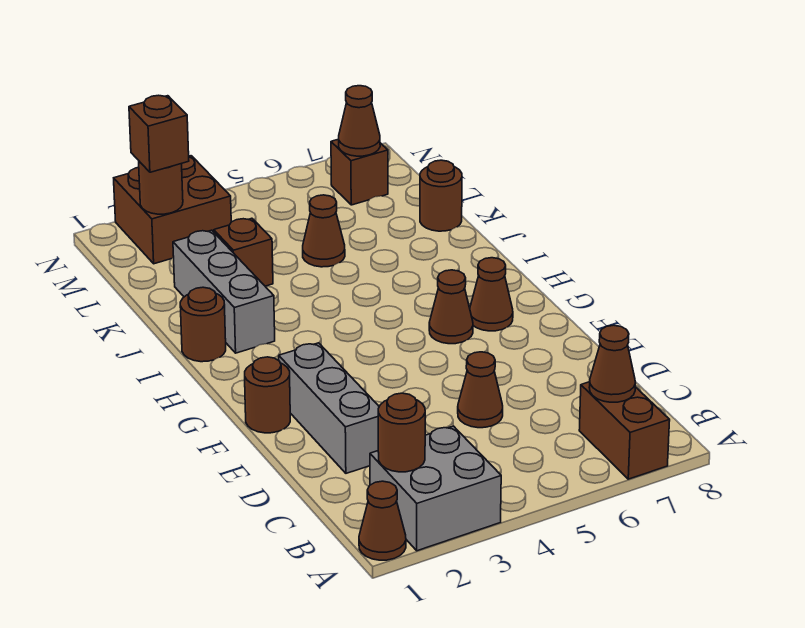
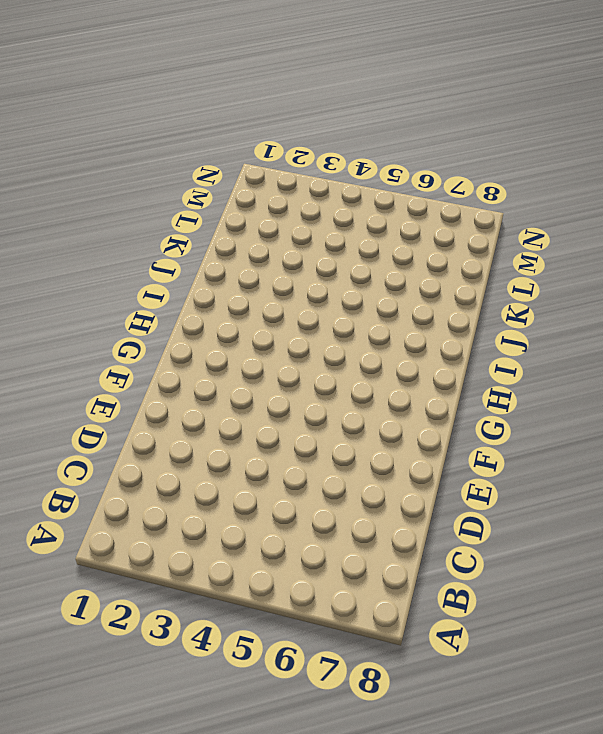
none -> brown 1x1 cone [359,481,406,560]
none -> grey 2x2 brick [370,426,501,551]
none -> brown 1x2 brick [579,382,670,479]

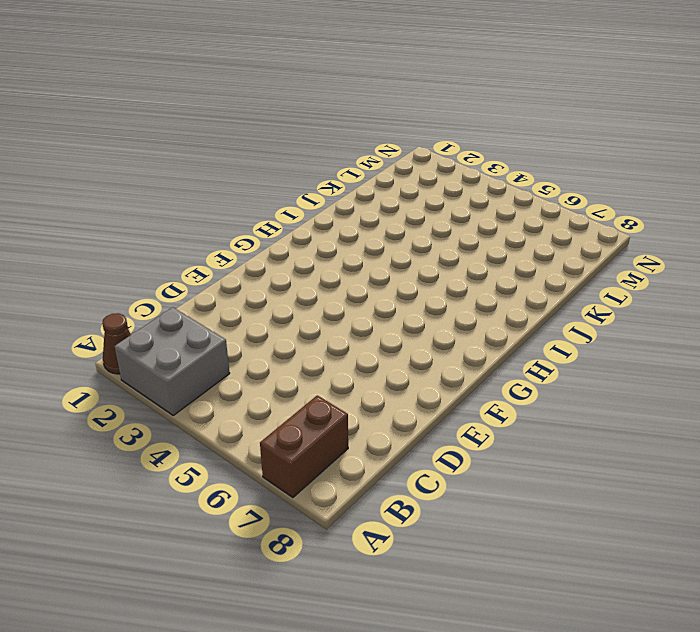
none -> grey 1x3 brick [279,343,379,473]
none -> brown 1x1 cone [458,352,503,428]
none -> brown 1x1 round brick [245,357,290,433]

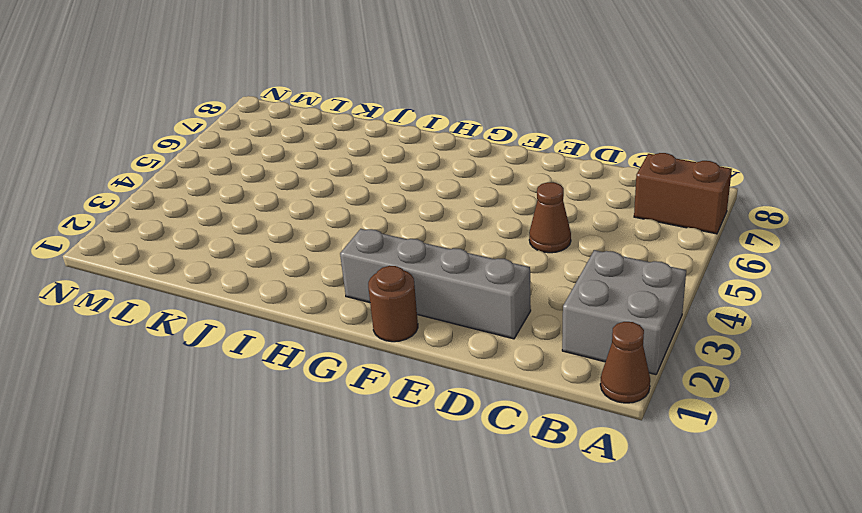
grey 1x4 brick [340,229,531,339] -> grey 1x3 brick [279,343,379,473]
none -> brown 1x1 cone [429,270,473,344]
none -> brown 1x1 cone [470,258,513,331]
none -> brown 1x1 round brick [180,287,226,362]

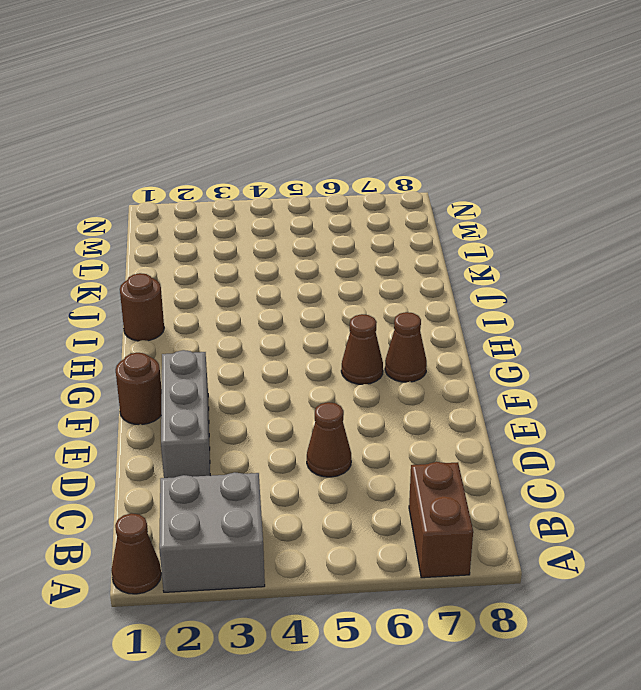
none -> grey 1x3 brick [173,230,275,353]
none -> brown 1x1 brick [214,218,273,286]
none -> brown 1x1 cone [303,195,345,267]

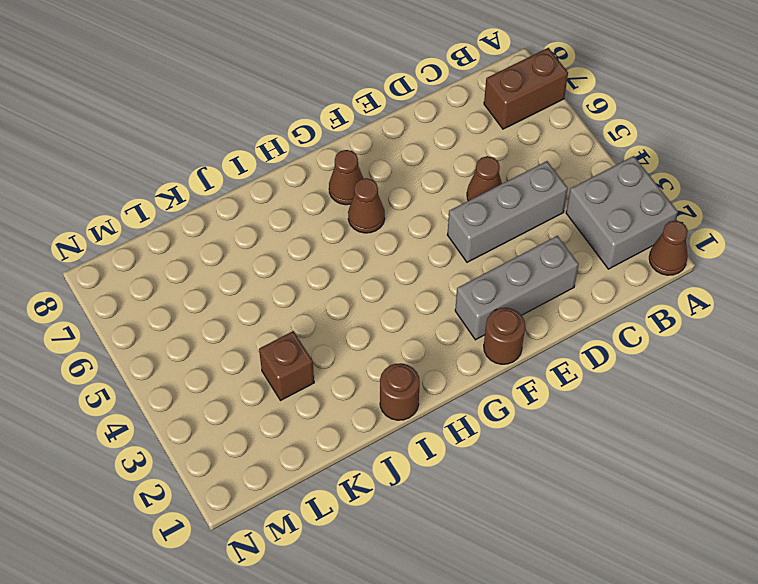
grey 1x3 brick [447,161,568,262] -> grey 1x3 brick moved to [173,230,275,353]
none -> brown 1x1 cone [303,195,345,267]
none -> brown 1x1 round brick [420,160,462,231]
none -> brown 2x2 brick [114,156,231,264]

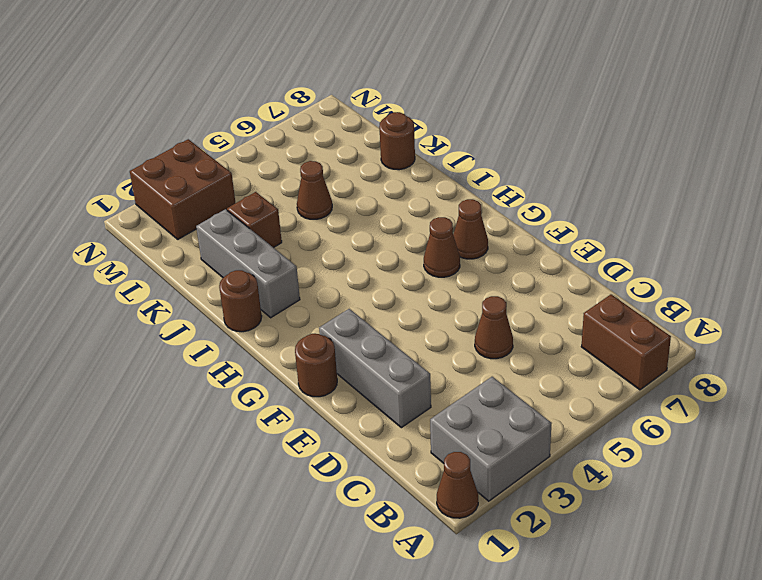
none -> brown 1x1 brick [331,139,388,205]
none -> brown 1x1 round brick [378,393,425,472]
none -> brown 1x1 cone [589,325,635,402]

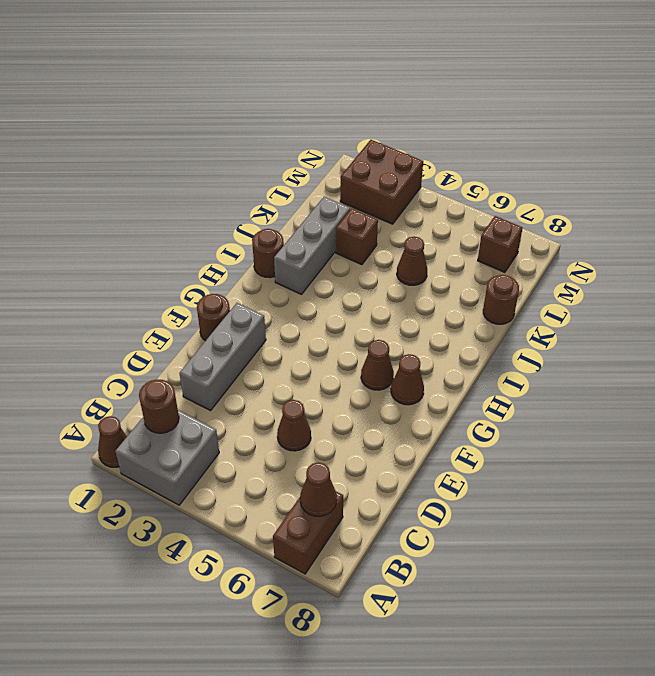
none -> brown 1x1 round brick [139,161,183,214]
none -> brown 1x1 cone [339,86,380,156]
none -> brown 1x1 brick [129,95,189,172]

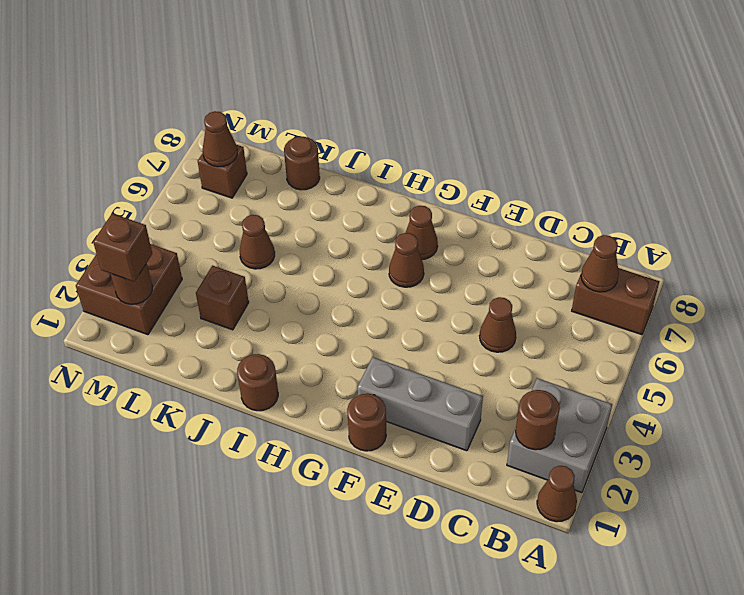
none -> grey 1x3 brick [173,230,275,353]

